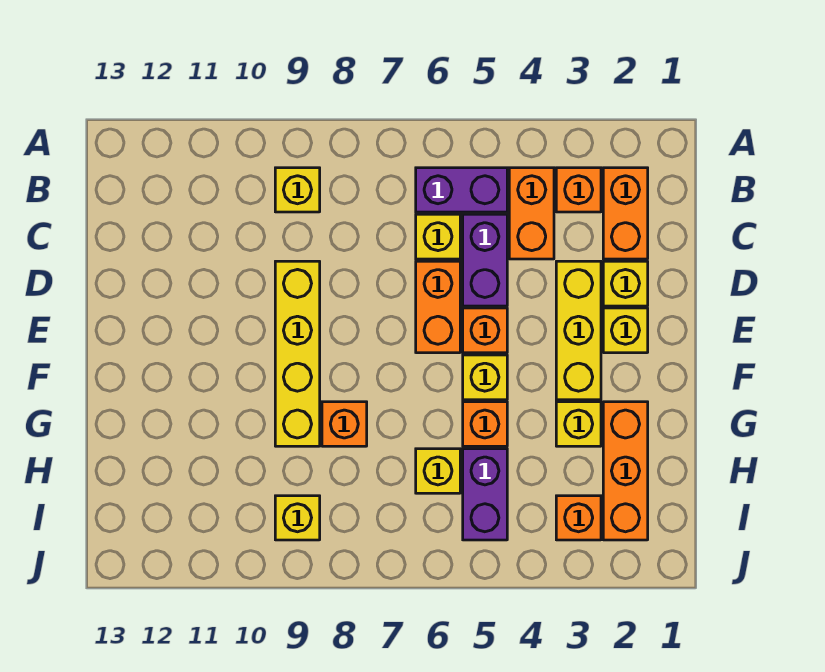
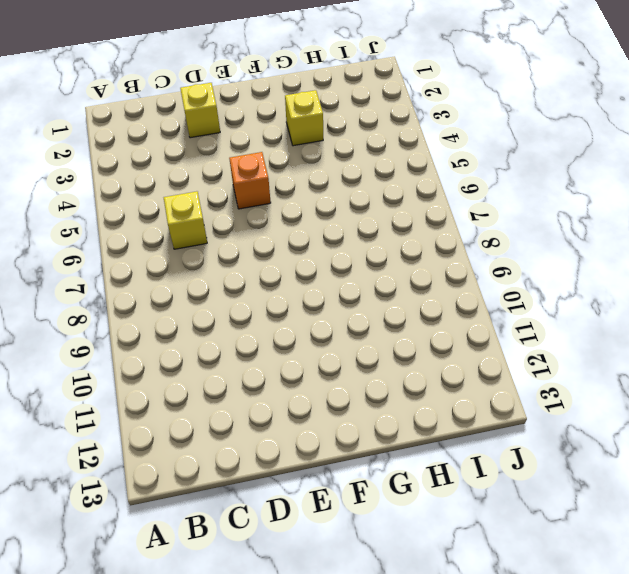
none -> orange 1x2 brick [603,168,648,259]
none -> orange 1x1 brick [556,168,601,212]
none -> orange 1x2 brick [509,168,554,259]

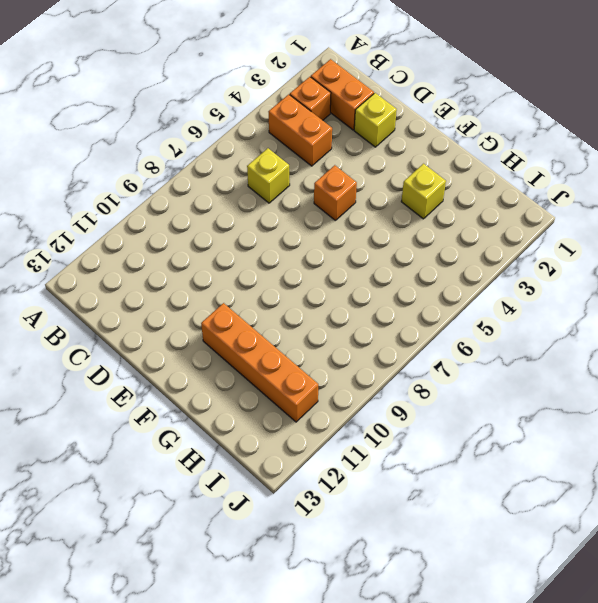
orange 1x4 brick [201,303,318,422] -> none
none -> purple 1x2 brick [416,168,507,212]
none -> yellow 1x1 brick [275,168,320,212]
none -> purple 1x2 brick [463,214,507,306]

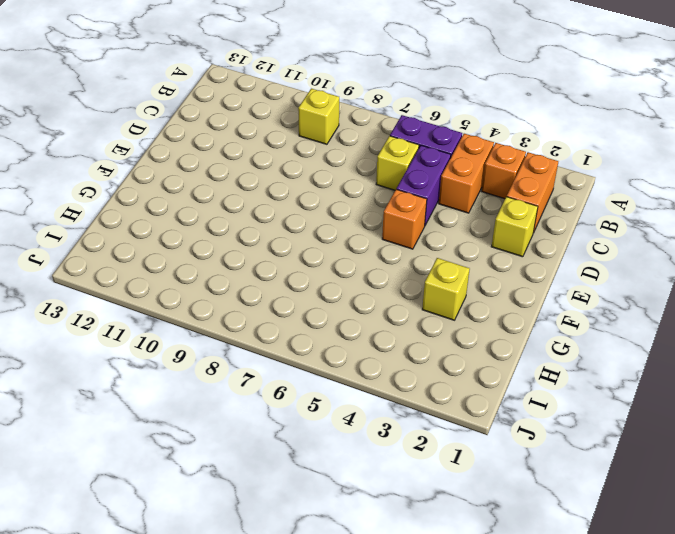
none -> yellow 1x3 brick [556,261,601,400]
none -> orange 1x2 brick [416,261,460,353]
none -> yellow 1x4 brick [275,261,320,446]

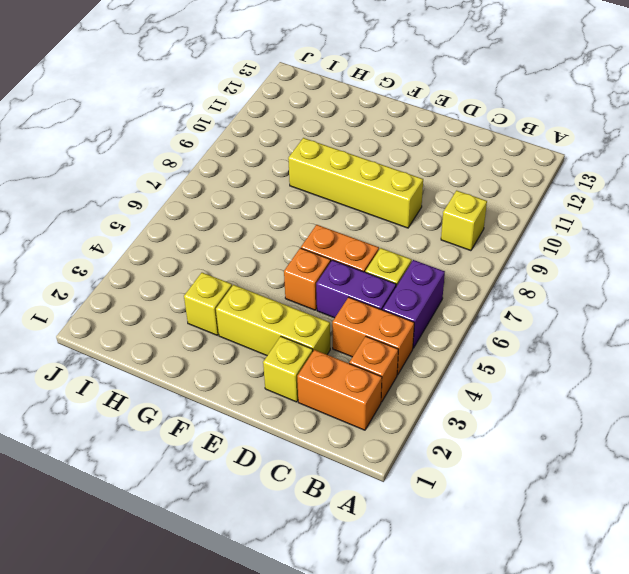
none -> yellow 1x1 brick [603,308,648,353]
none -> yellow 1x1 brick [463,355,507,400]
none -> orange 1x3 brick [603,402,648,540]

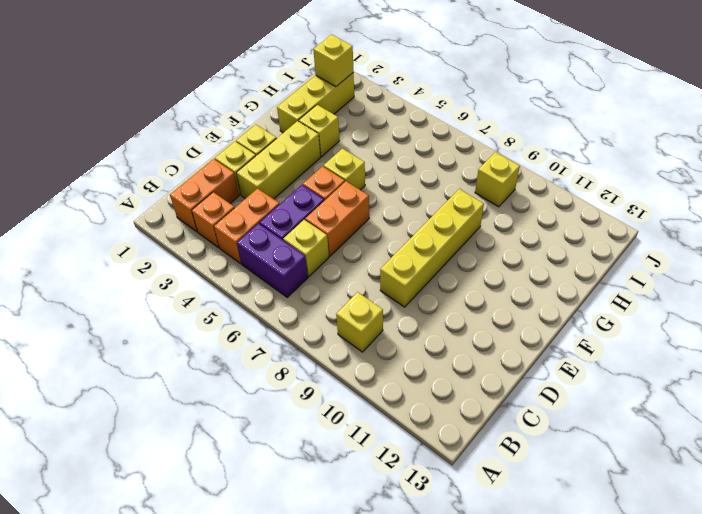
yellow 1x3 brick [277,73,354,133] -> orange 1x3 brick [603,402,648,540]
yellow 1x1 brick [313,35,354,87] -> yellow 1x1 brick moved to [416,449,460,493]
none -> orange 1x1 brick [463,402,507,446]
none -> orange 1x1 brick [322,402,367,446]
none -> purple 1x2 brick [463,449,507,540]

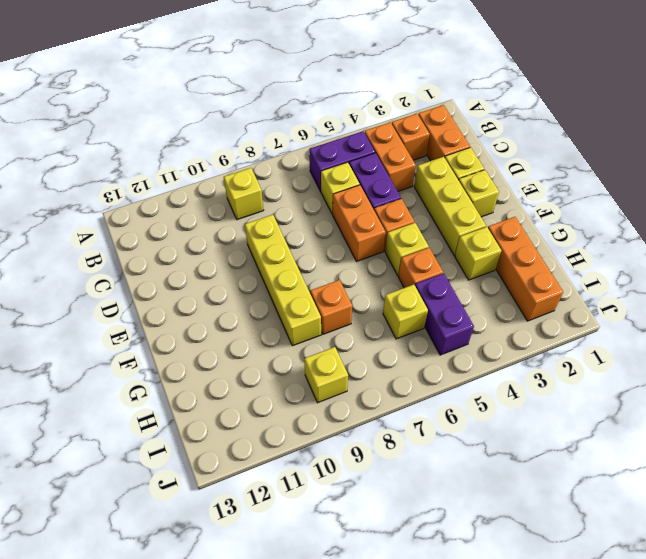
none -> orange 1x1 brick [556,496,601,540]

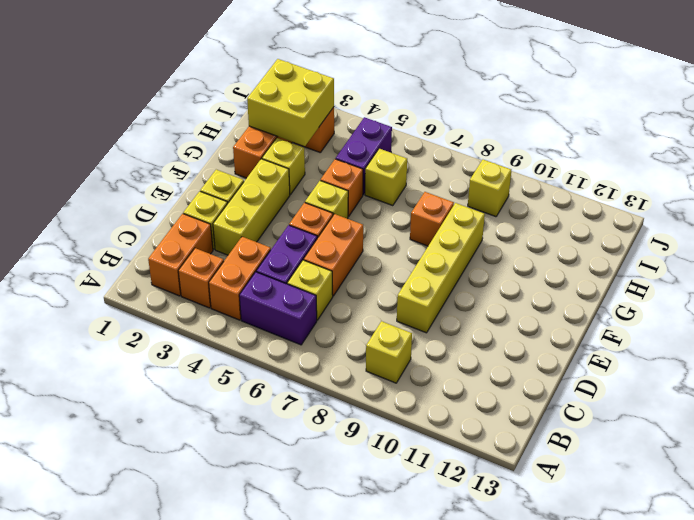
yellow 2x2 brick [247,59,334,146] -> none

